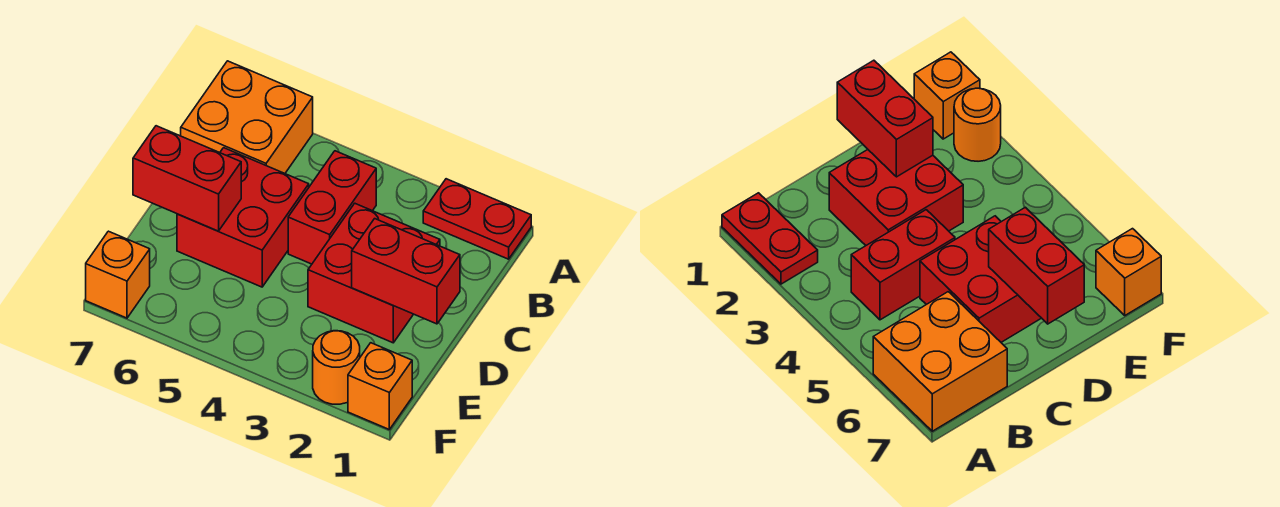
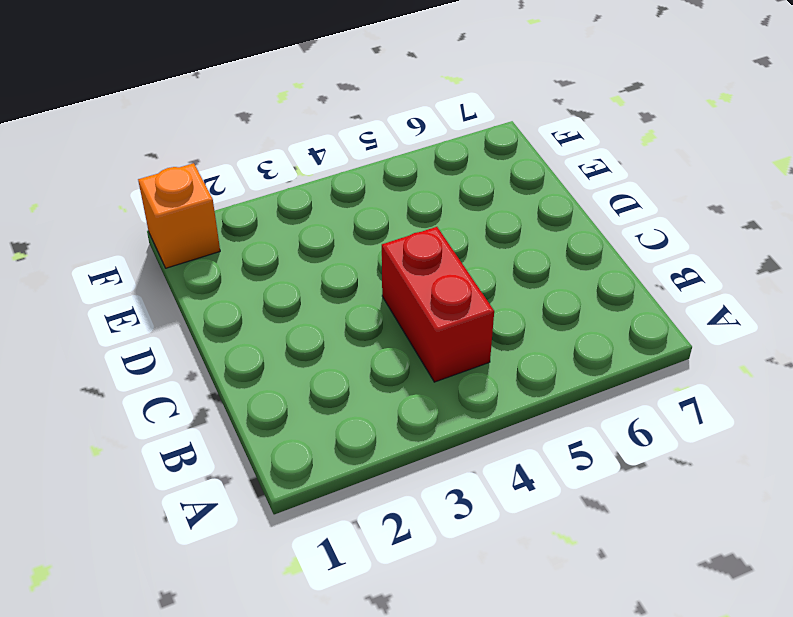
none -> red 1x2 plate [423,179,531,259]
none -> orange 2x2 brick [181,61,313,173]

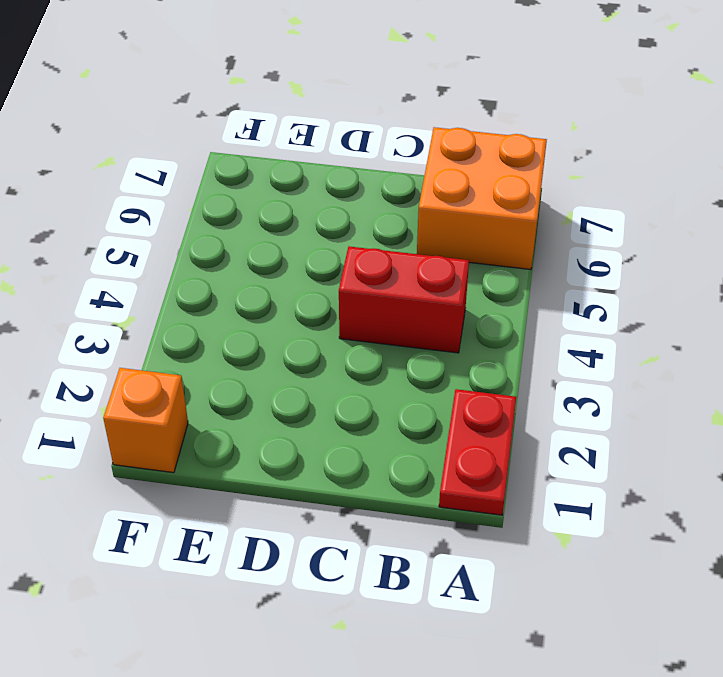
none -> red 2x2 brick [308,203,440,343]
none -> red 2x2 brick [177,148,309,287]

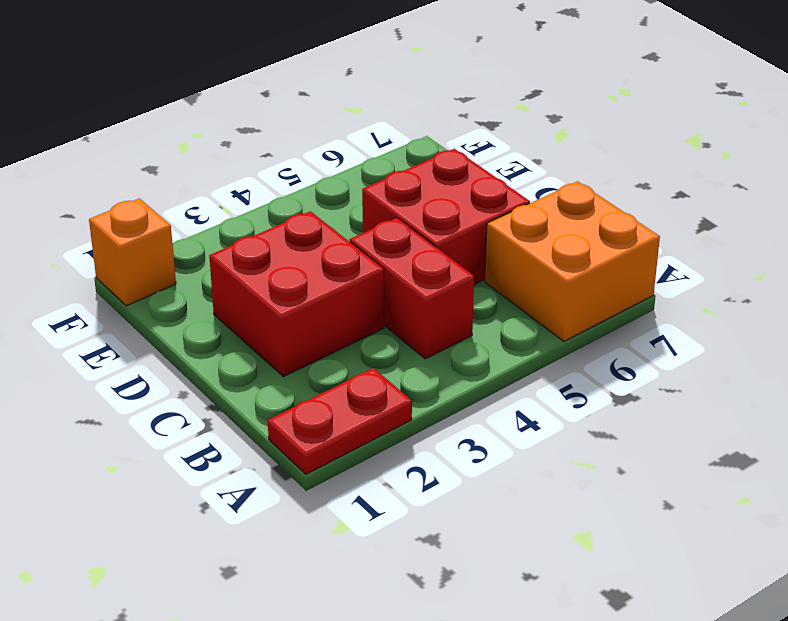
none -> orange 1x1 round brick [313,331,360,404]
none -> orange 1x1 brick [86,231,150,318]

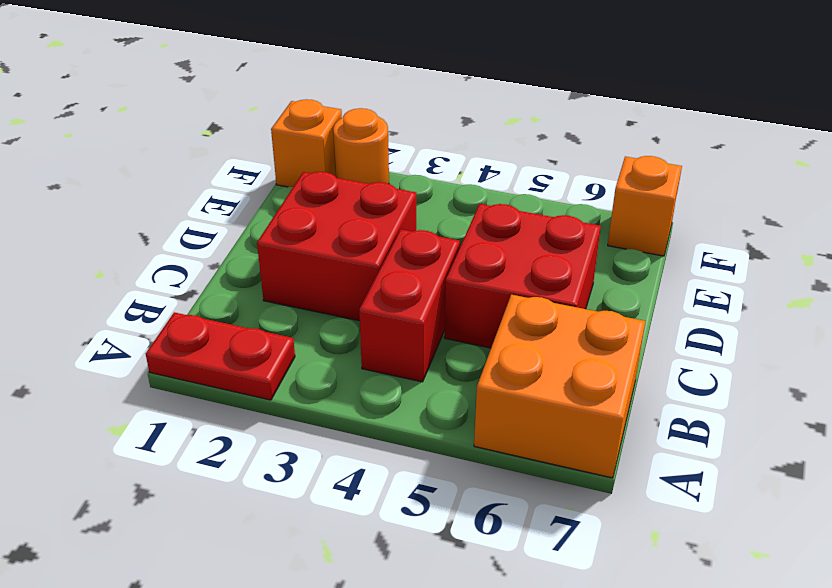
none -> red 1x2 brick [352,219,460,324]
none -> red 1x2 brick [133,126,241,231]

